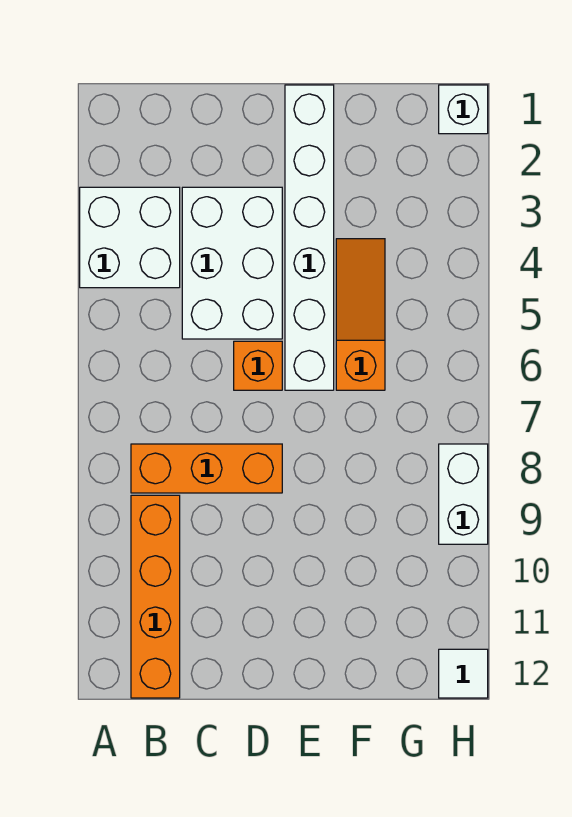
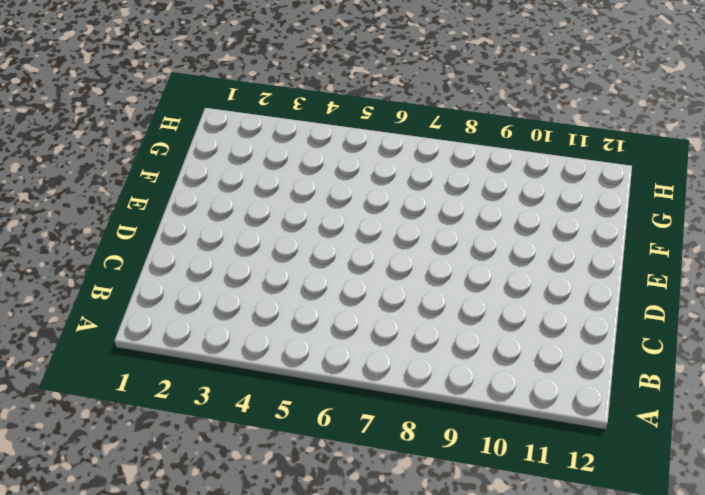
none -> white 2x2 brick [80,187,180,288]
none -> orange 1x3 brick [131,444,282,493]

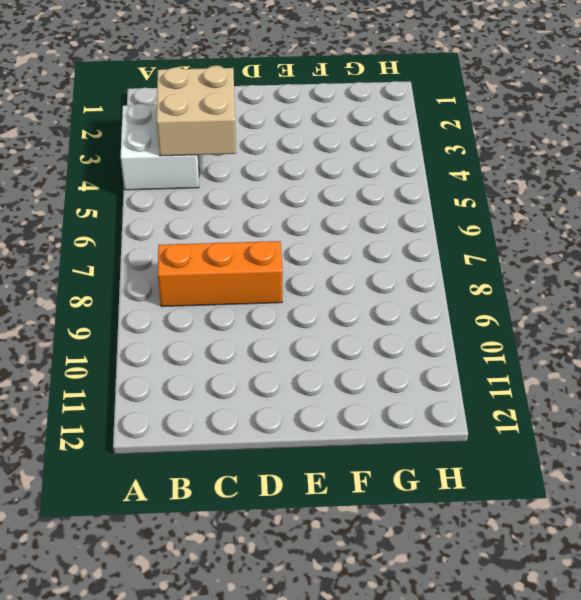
tan 2x2 brick [157,66,236,156] -> none
none -> orange 1x4 brick [131,495,180,698]
none -> white 2x3 brick [182,187,282,339]

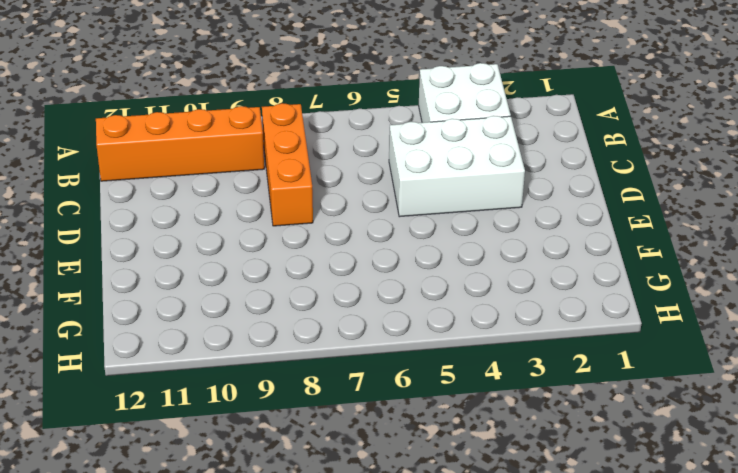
none -> orange 1x1 brick [234,341,282,390]
none -> white 1x6 brick [285,85,334,390]

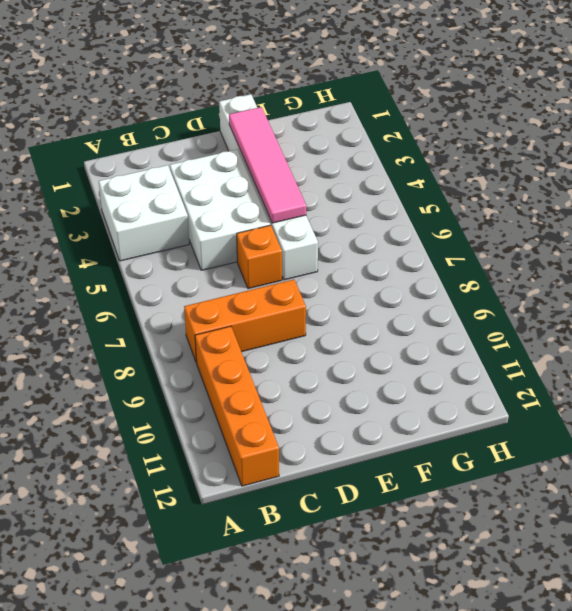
pink 1x4 tile [229,107,306,223] -> none
none -> orange 1x3 slope [336,239,385,390]
none -> white 1x1 brick [439,85,488,134]

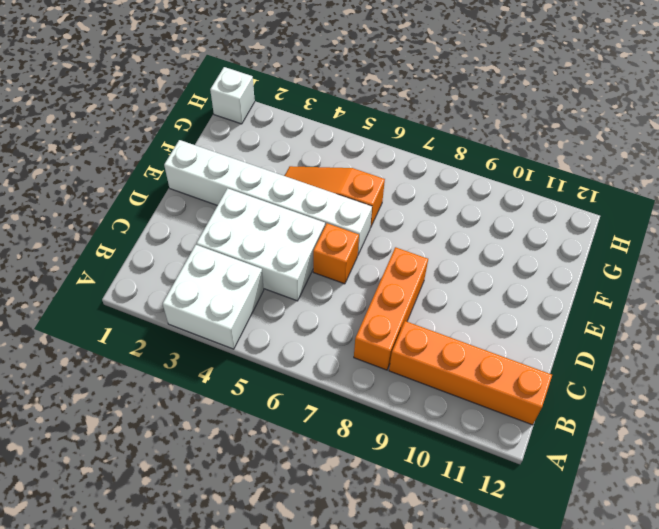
none -> white 1x2 brick [439,444,488,544]
none -> white 1x1 tile [439,649,488,698]

